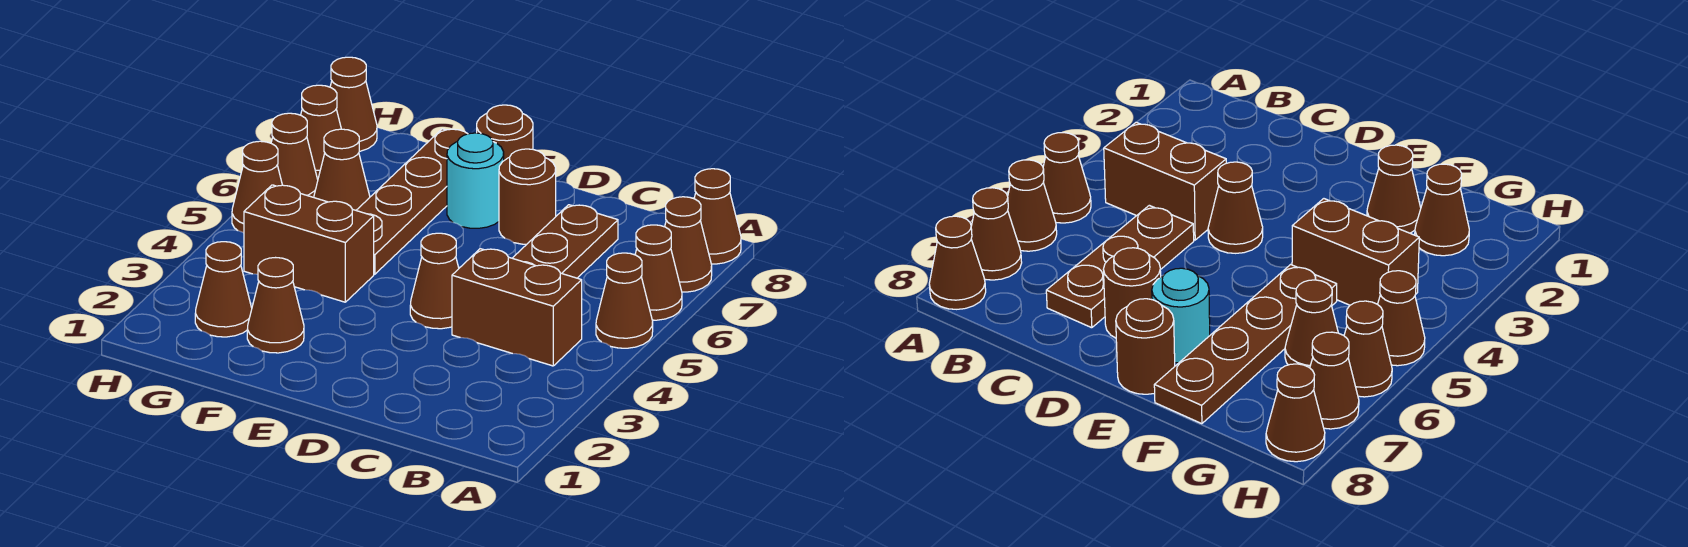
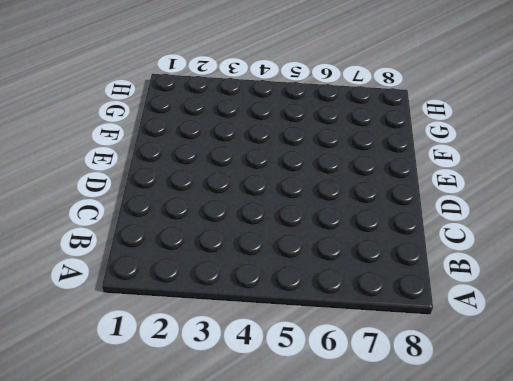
none -> brown 1x1 cone [596,253,653,348]
none -> brown 1x1 cone [635,225,682,320]
none -> brown 1x1 cone [665,197,712,292]

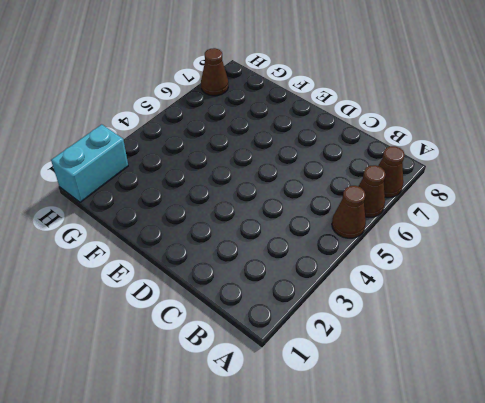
cyan 1x2 brick [51,124,128,202] -> none
none -> brown 1x1 cone [694,169,741,264]
none -> brown 1x2 brick [452,249,582,366]
none -> brown 1x3 plate [513,205,618,278]

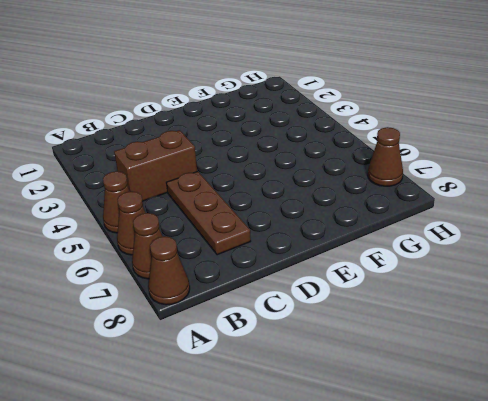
none -> brown 1x1 cone [410,233,459,329]
none -> brown 1x1 round brick [499,149,556,244]
none -> cyan 1x1 round brick [447,133,504,228]

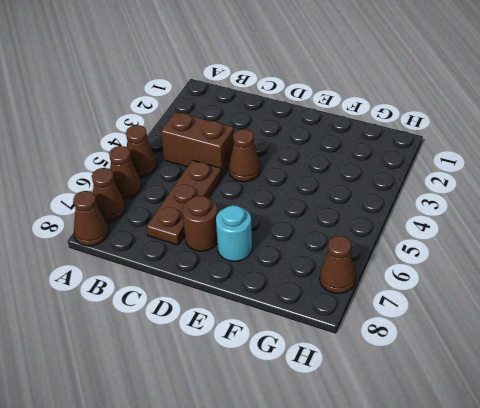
none -> brown 1x1 round brick [477,105,533,160]
none -> brown 1x1 cone [247,258,304,353]
none -> brown 1x2 brick [244,185,374,302]

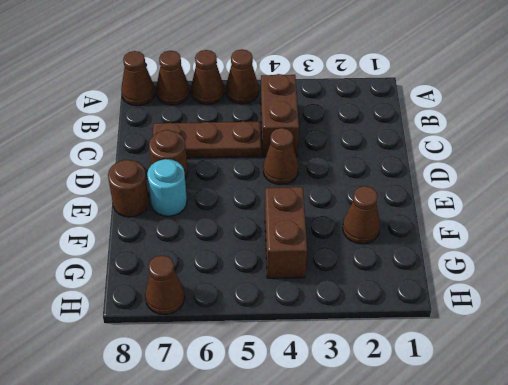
none -> brown 1x4 plate [356,129,467,274]
none -> brown 1x1 cone [195,242,252,337]
none -> brown 1x1 cone [314,129,370,210]

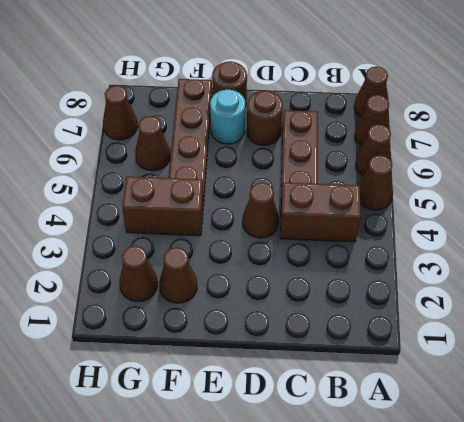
none -> brown 1x1 cone [232,141,282,233]
none -> brown 1x1 cone [271,113,318,197]
none -> brown 1x1 cone [330,57,377,151]

